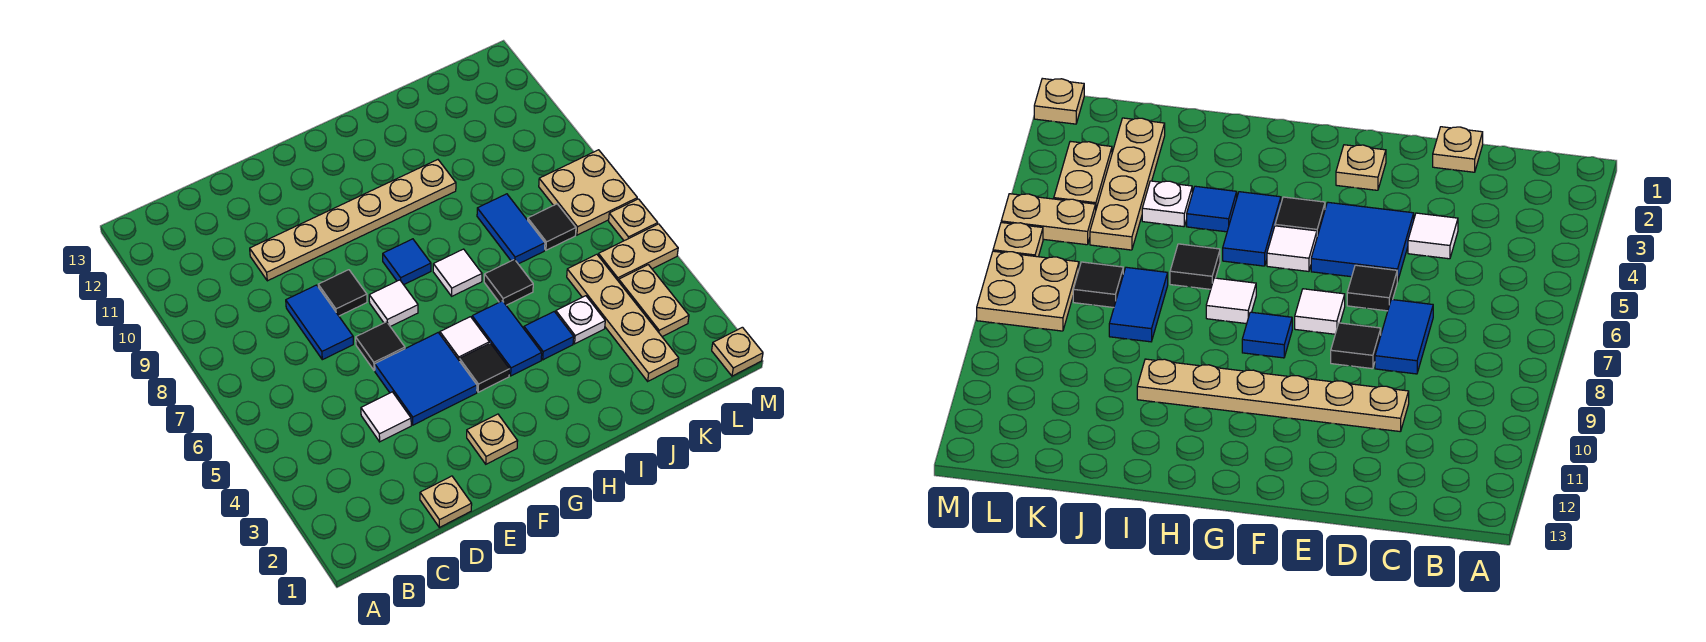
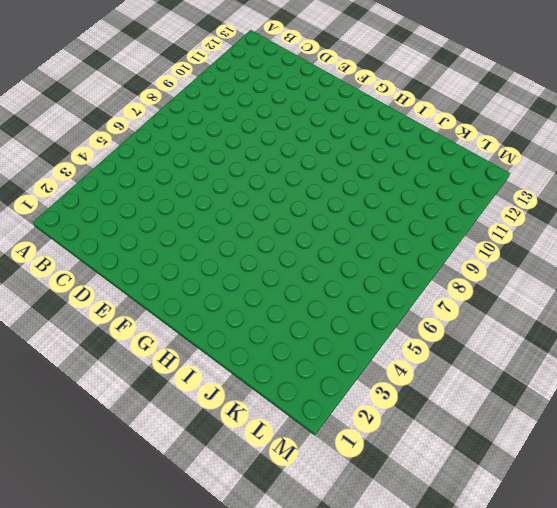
none -> tan 1x1 plate [420,476,472,527]
none -> white 1x1 tile [361,392,411,442]
none -> blue 1x2 tile [286,285,353,360]

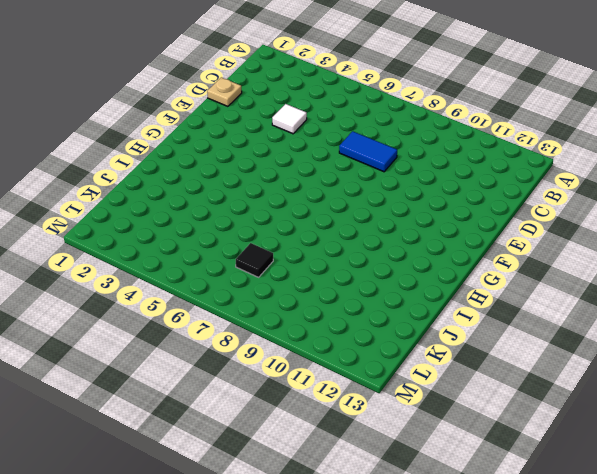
none -> tan 1x6 plate [250,160,456,281]
none -> blue 2x2 tile [375,333,477,425]
none -> black 1x1 tile [356,322,405,370]

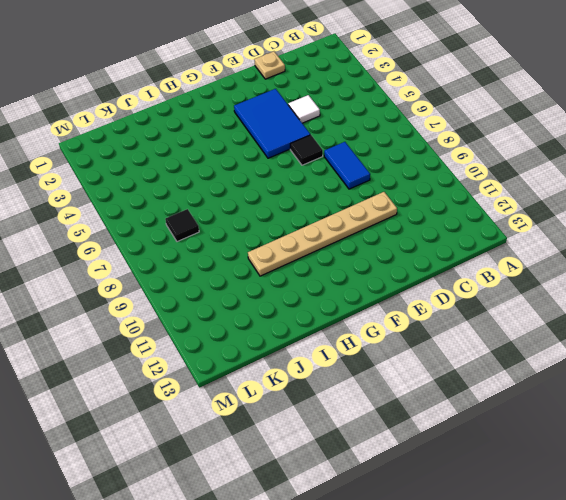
blue 2x3 tile [234,89,310,158] -> blue 2x2 tile [375,333,477,425]
none -> black 1x1 tile [318,270,367,316]
none -> tan 1x1 plate [467,414,517,464]
none -> white 1x1 tile [369,280,418,327]

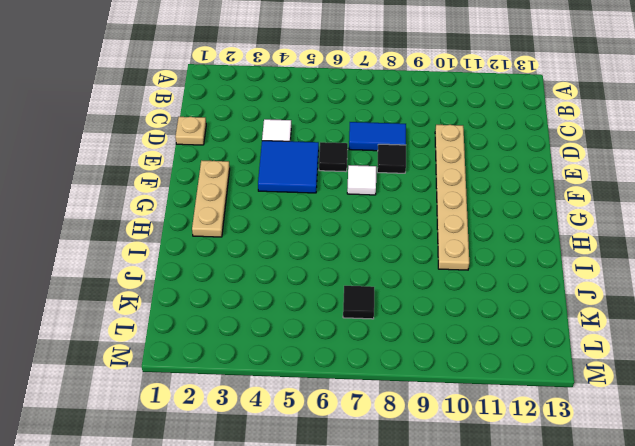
tan 1x3 plate [192,161,230,237] -> tan 1x1 plate [467,414,517,464]
none -> black 1x1 tile [460,343,509,392]
none -> white 1x1 tile [440,317,489,361]
none -> blue 1x1 tile [383,239,431,285]

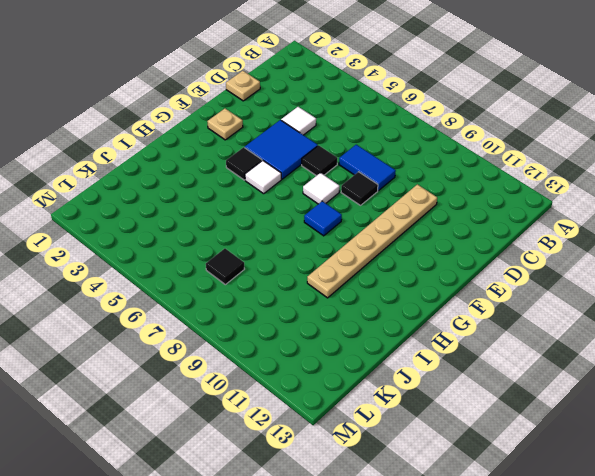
none -> blue 1x2 tile [472,301,542,376]
none -> white 1x1 tile [433,249,482,296]
none -> blue 1x1 tile [524,312,574,360]

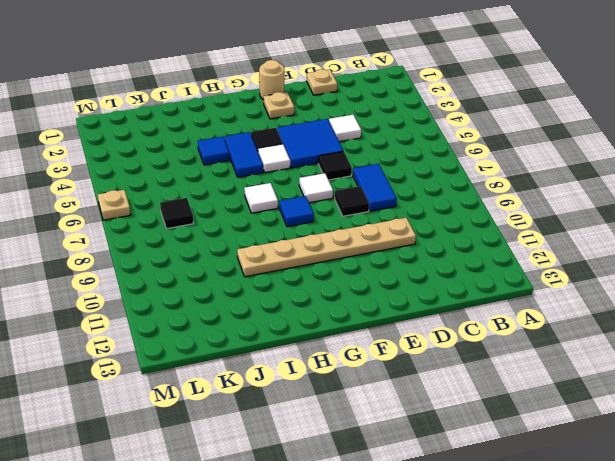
tan 1x1 round brick [259,60,284,100] -> none
none -> black 1x1 tile [484,259,533,305]
none -> white 1x1 plate [556,296,605,344]
none -> blue 1x2 tile [477,194,545,264]

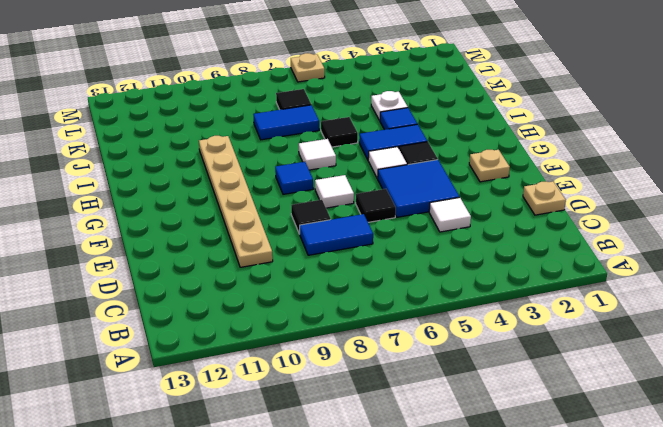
none -> tan 1x4 plate [567,254,679,381]
none -> tan 1x2 plate [619,265,689,337]
none -> tan 1x2 plate [598,224,678,281]

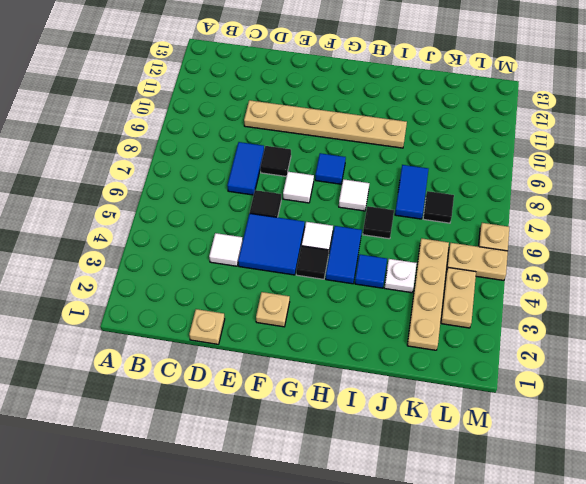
none -> tan 2x2 plate [539,150,637,235]
none -> tan 1x1 plate [712,327,763,376]

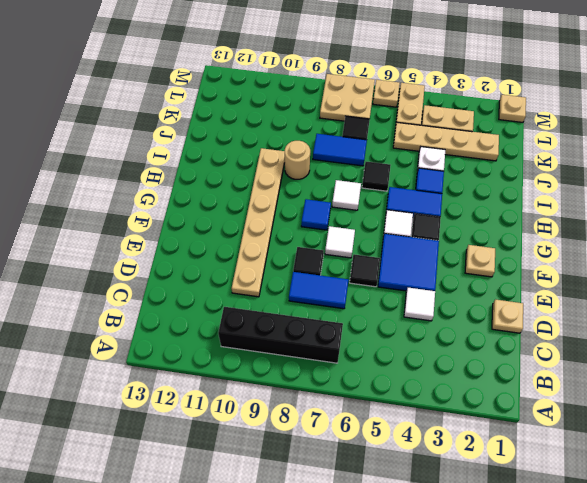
black 1x4 brick [218,307,343,363] -> none
tan 1x1 round brick [285,141,310,179] -> none

